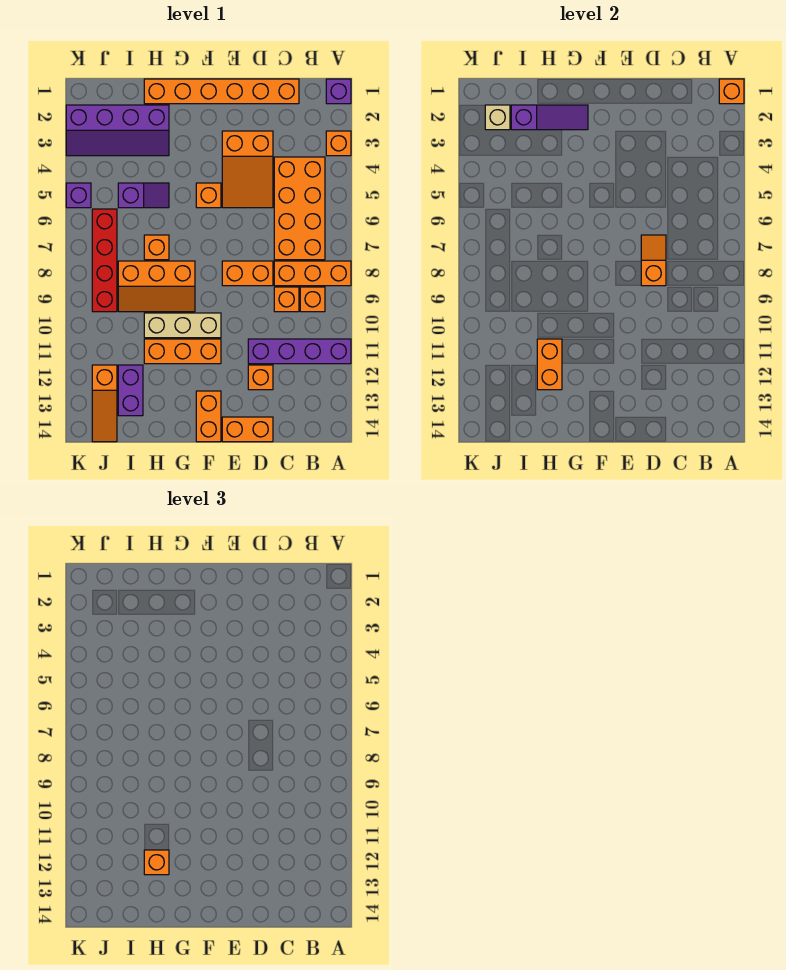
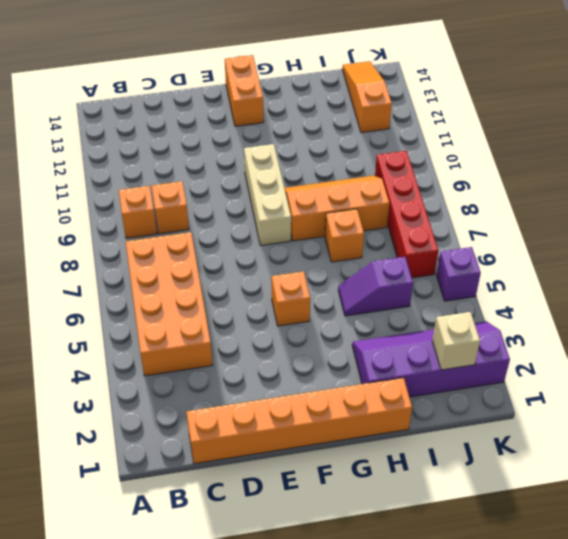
tan 1x3 brick [244,144,291,246] -> tan 1x3 brick turned to [144,313,221,338]
none -> purple 1x1 brick [326,79,351,104]
none -> orange 1x1 brick [326,131,351,156]
none -> orange 1x3 brick [274,261,351,286]
none -> purple 1x4 brick [248,339,351,364]

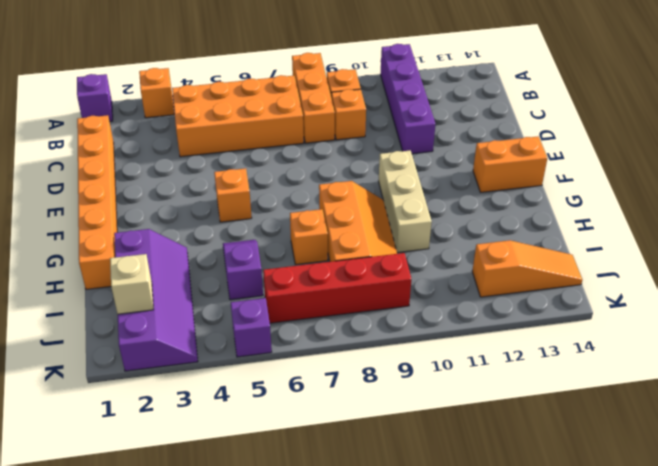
none -> orange 2x3 slope [222,131,273,208]
none -> orange 1x2 brick [222,261,273,286]
none -> orange 1x1 brick [248,365,273,390]
none -> orange 1x2 brick [222,417,273,442]

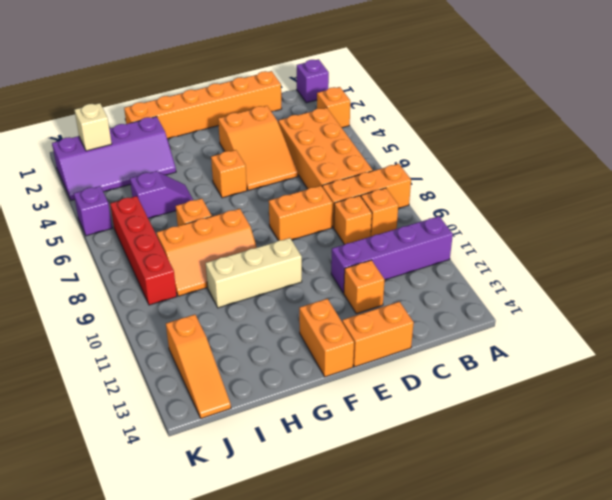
none -> orange 1x3 brick [144,339,221,364]
none -> purple 1x2 brick [118,365,143,416]
none -> orange 1x1 brick [719,79,744,104]
none -> orange 1x2 slope [641,235,666,286]

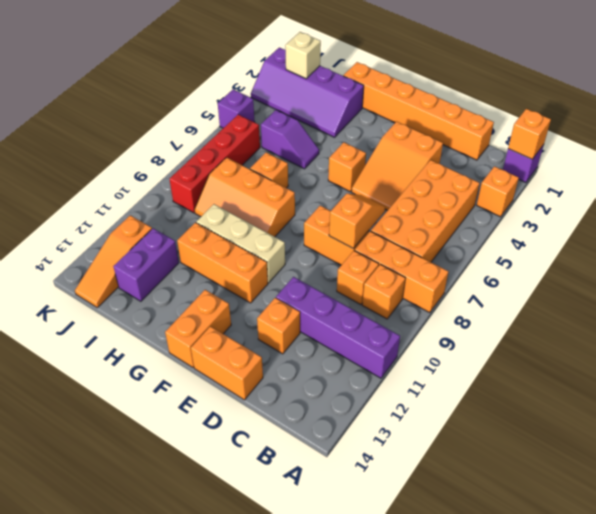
none -> purple 1x3 slope [511,105,588,130]
none -> orange 1x2 brick [537,339,562,390]
none -> orange 1x1 brick [144,850,169,875]

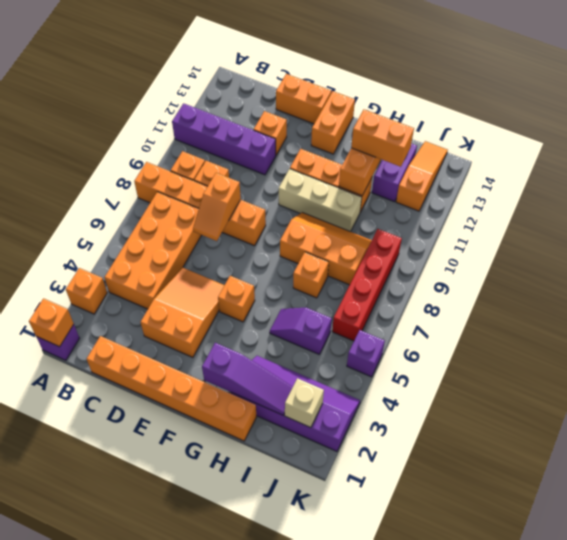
purple 1x3 slope [202,343,293,415] -> purple 1x3 slope turned to [511,105,588,130]
orange 1x2 brick [351,109,414,167] -> orange 1x1 brick [144,850,169,875]

